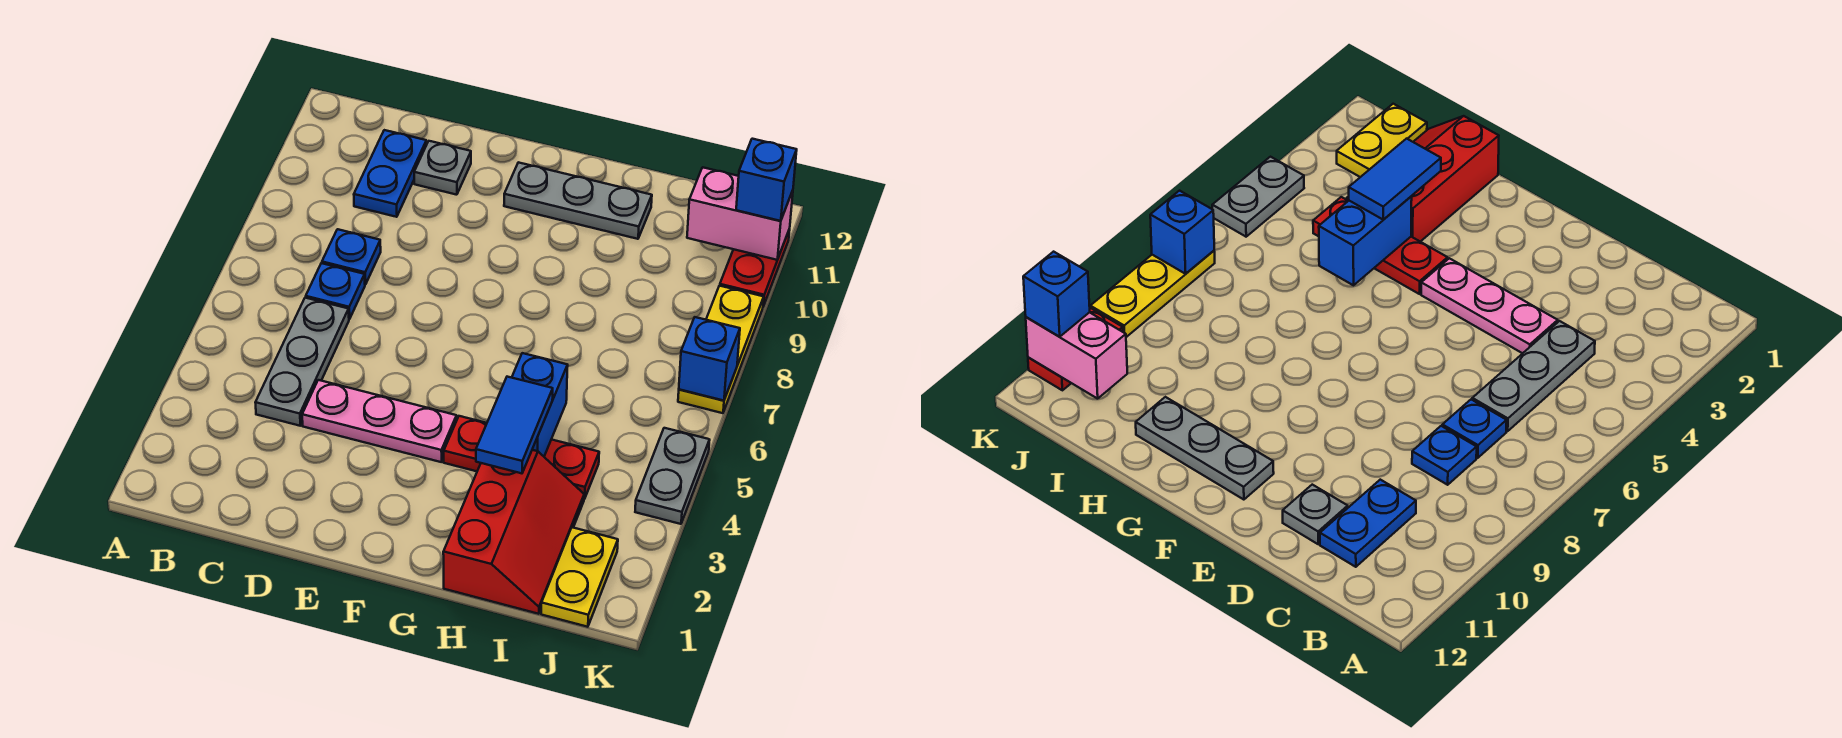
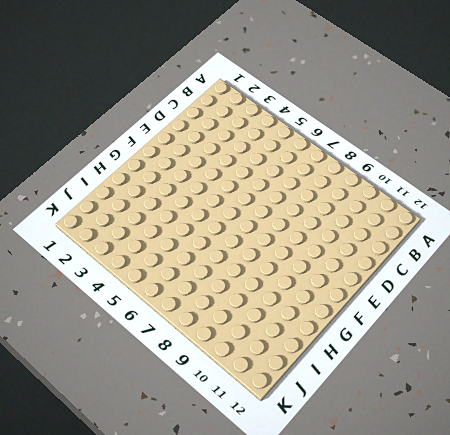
none -> grey 1x3 plate [255,298,349,426]
none -> blue 1x1 plate [306,263,365,319]
none -> blue 1x1 plate [322,229,381,285]

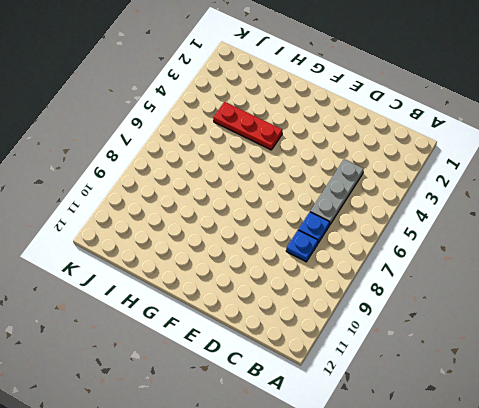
none -> blue 1x2 plate [354,130,426,217]
none -> pink 1x3 plate [302,380,457,462]
none -> grey 1x1 plate [414,141,471,195]

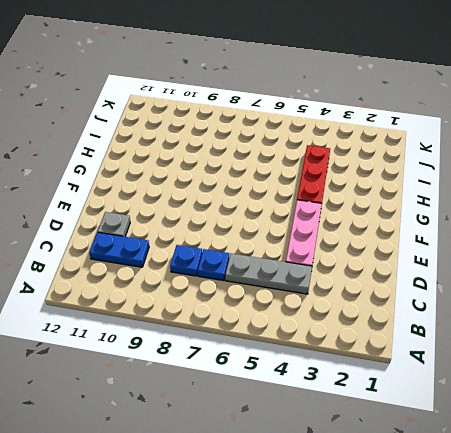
none -> grey 1x3 plate [504,162,652,239]
none -> red 2x3 slope [443,450,584,614]
none -> yellow 1x2 plate [541,527,618,627]

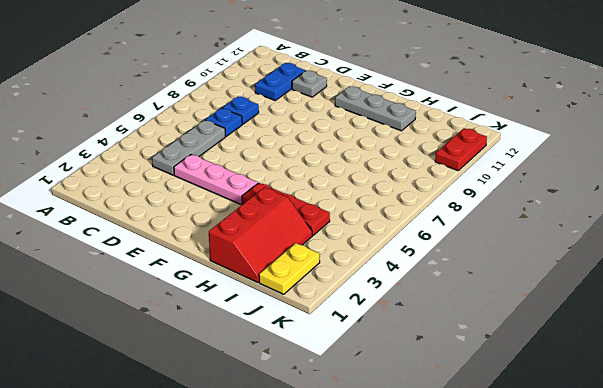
none -> grey 1x2 plate [635,428,710,524]
none -> yellow 1x3 plate [678,286,764,413]
none -> blue 1x2 brick [512,353,568,456]

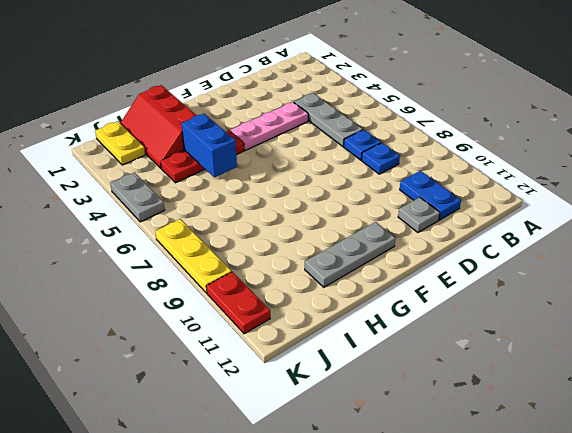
none -> pink 1x2 brick [687,167,793,260]
none -> blue 1x1 brick [679,317,740,401]
none -> blue 1x2 tile [476,377,553,473]

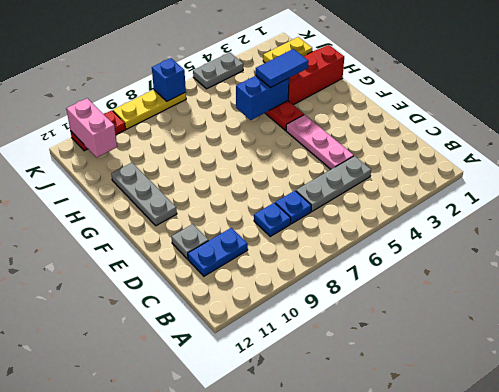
none -> blue 1x1 brick [736,139,797,221]

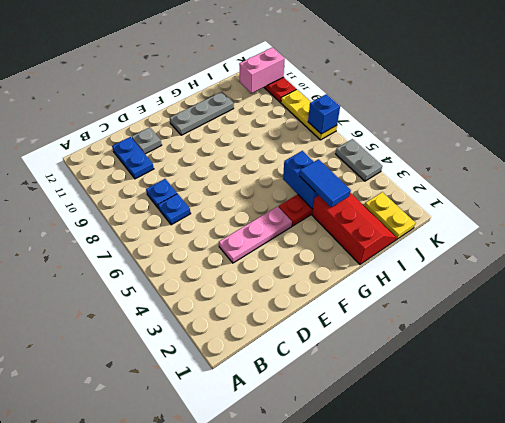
none -> grey 1x3 plate [255,298,349,426]
none -> blue 1x1 brick [736,139,797,221]

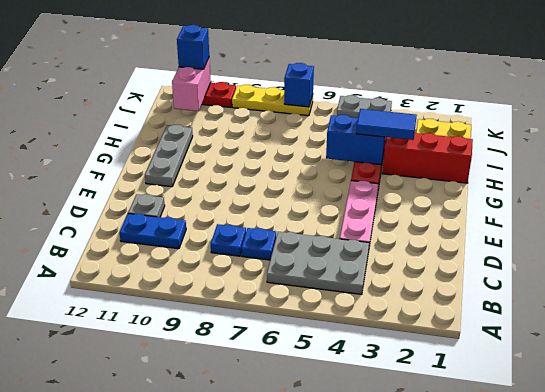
grey 2x3 plate [267,232,369,294] -> grey 1x3 plate [255,298,349,426]

